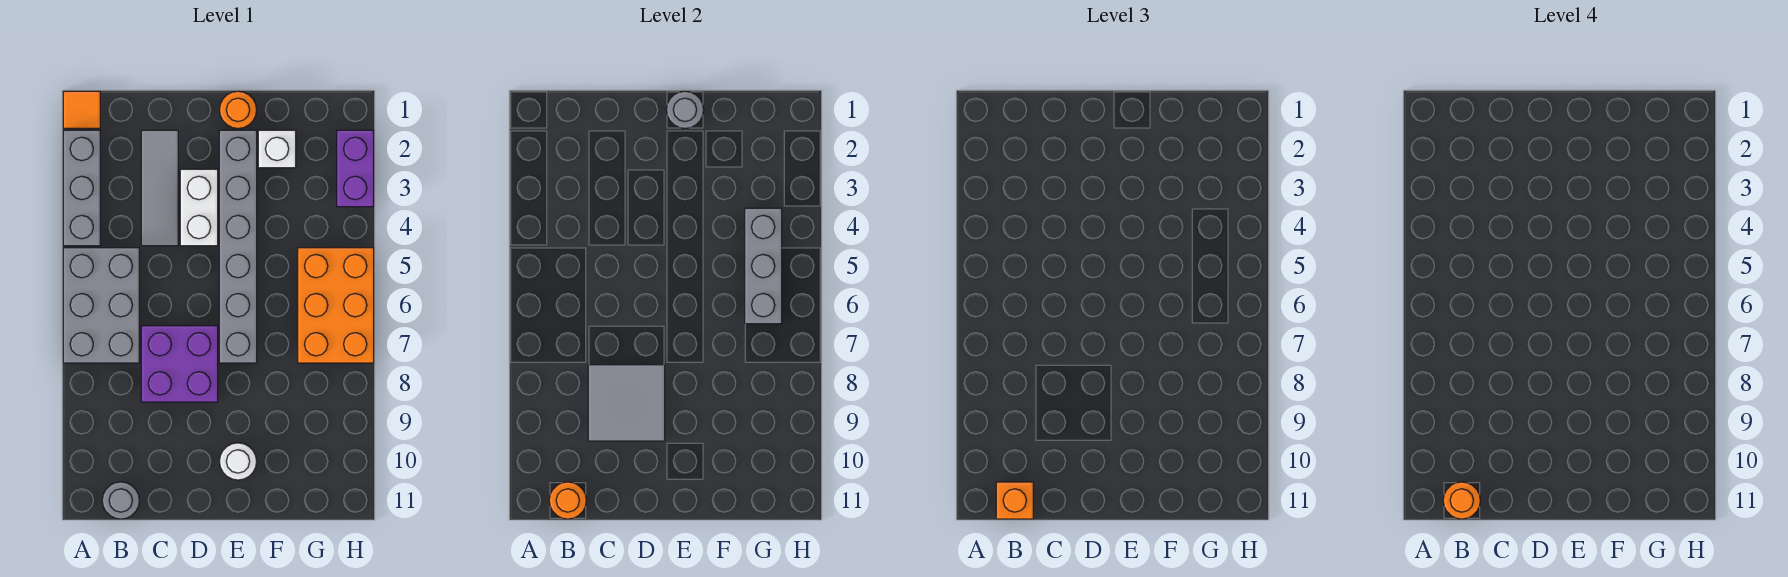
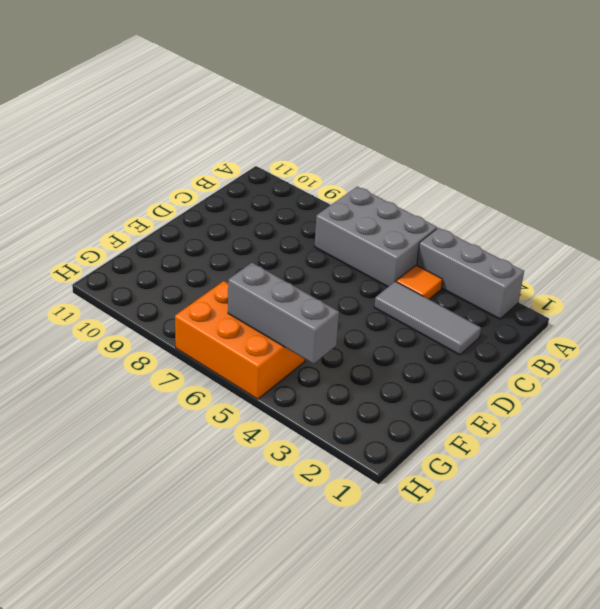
orange 1x1 tile [396,265,443,299] -> orange 1x1 tile moved to [63,91,100,128]
none -> grey 1x1 round brick [102,482,139,519]
none -> purple 2x2 brick [141,326,218,402]
none -> white 1x2 brick [180,169,218,246]

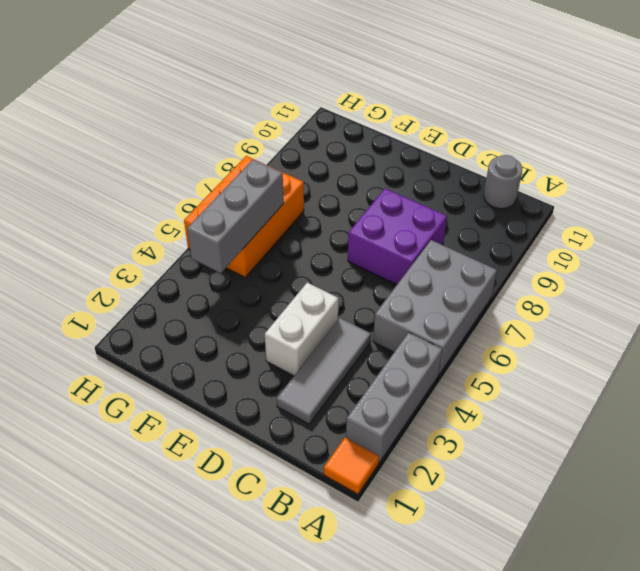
none -> orange 1x1 round brick [219,91,257,128]
none -> grey 1x6 brick [219,130,257,363]
none -> white 1x1 round brick [219,443,257,480]

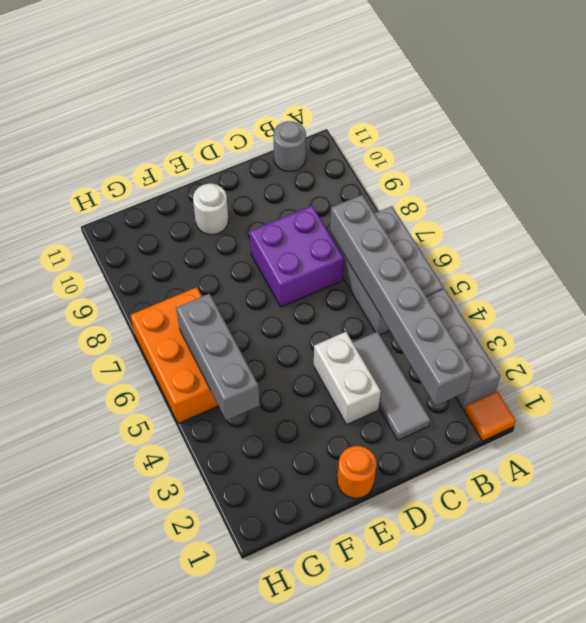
grey 1x6 brick [330,195,473,406] -> grey 1x6 brick moved to [219,130,257,363]
none -> white 1x1 brick [258,130,296,168]
none -> purple 1x2 brick [337,130,374,207]
none -> orange 1x1 round brick [549,482,586,519]

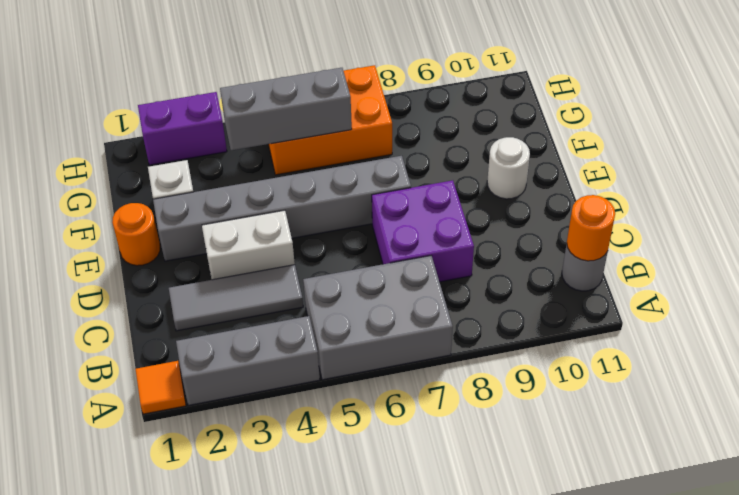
none -> grey 2x2 tile [588,365,665,441]
none -> grey 1x1 round brick [666,91,704,128]
none -> orange 1x1 brick [996,482,1033,519]

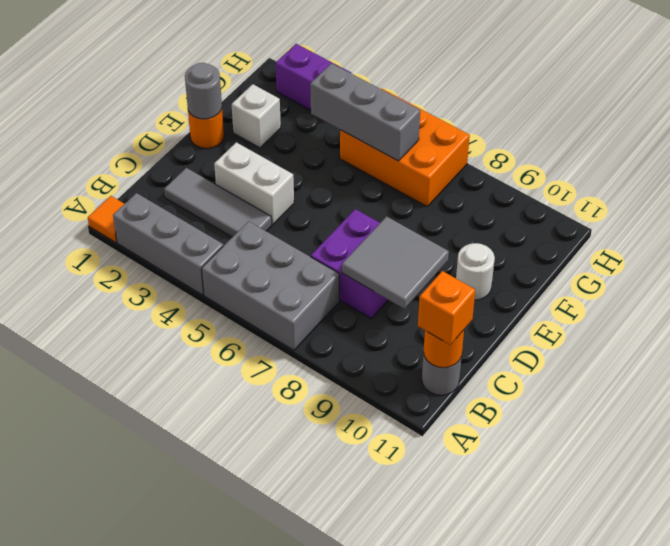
none -> grey 1x6 brick [219,130,257,363]
none -> orange 1x1 round brick [1443,482,1480,519]

